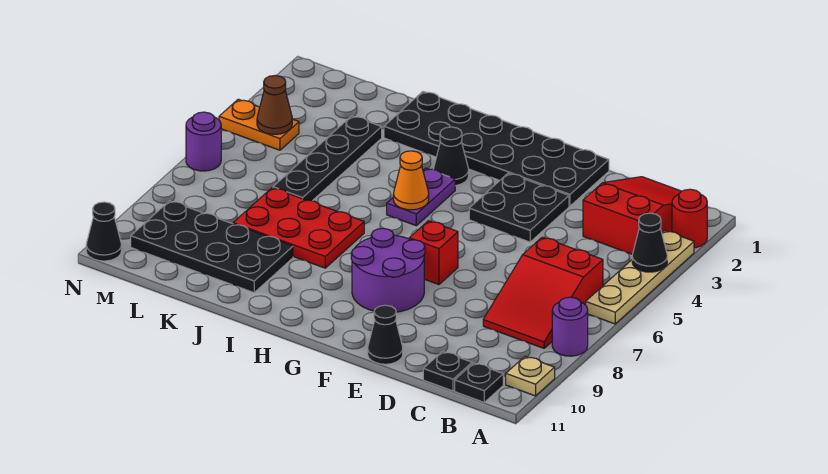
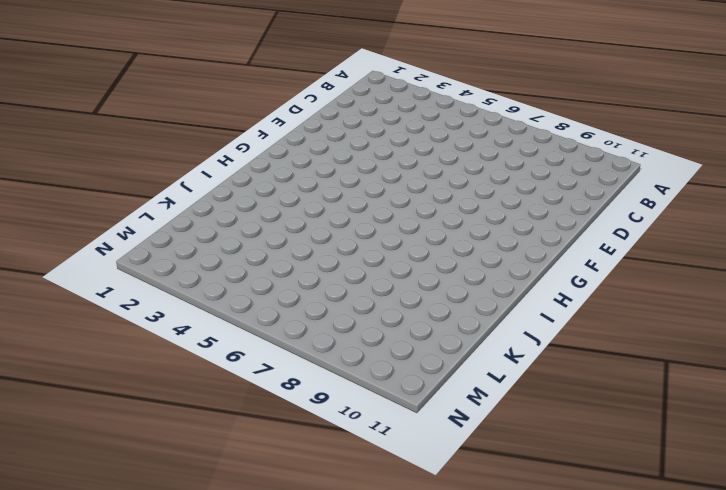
none -> red 1x1 round brick [672,189,707,248]
none -> tan 1x4 plate [586,231,694,324]
none -> purple 1x1 round brick [552,297,588,356]

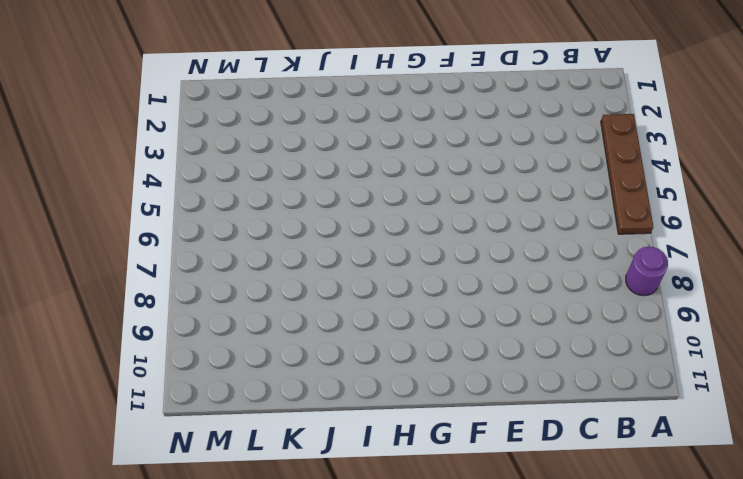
brown 1x4 plate [601,114,653,234] -> tan 1x4 plate [586,231,694,324]
none -> red 1x1 round brick [672,189,707,248]
none -> tan 1x1 plate [506,357,555,396]
none -> red 2x3 slope [583,177,682,255]

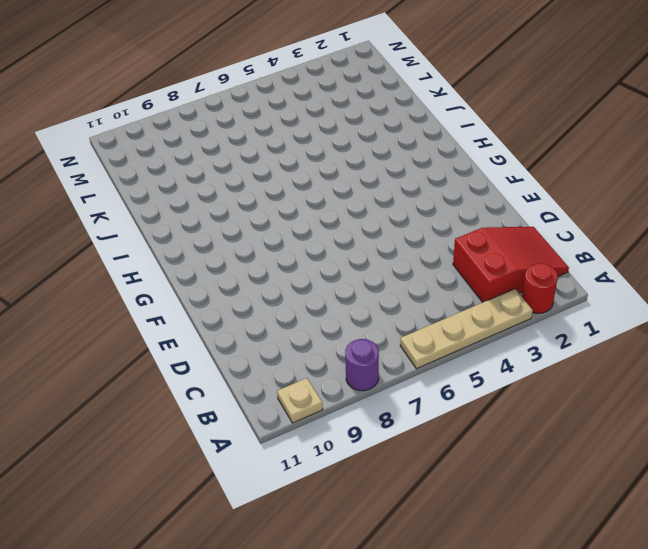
none -> red 2x3 slope [483,237,603,348]
none -> black 1x1 plate [455,363,503,402]
none -> black 1x1 plate [423,351,472,391]

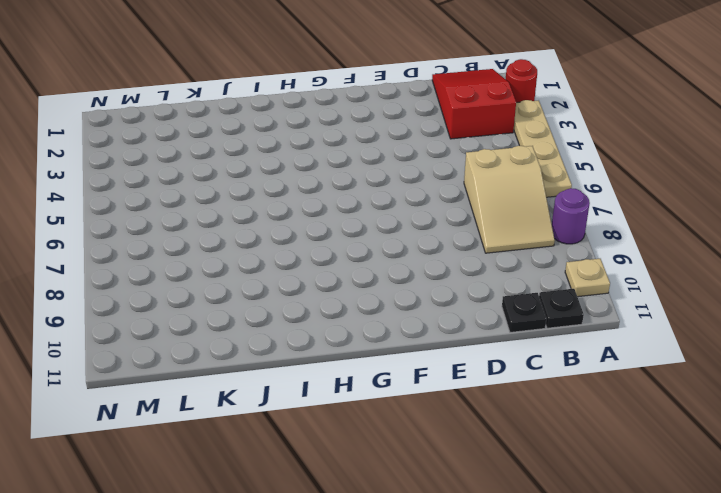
tan 2x3 slope [464,146,555,253] -> red 2x3 slope [483,237,603,348]
none -> black 2x6 plate [384,91,609,206]
none -> black 2x2 plate [469,173,569,242]
none -> black 1x1 cone [368,305,403,364]

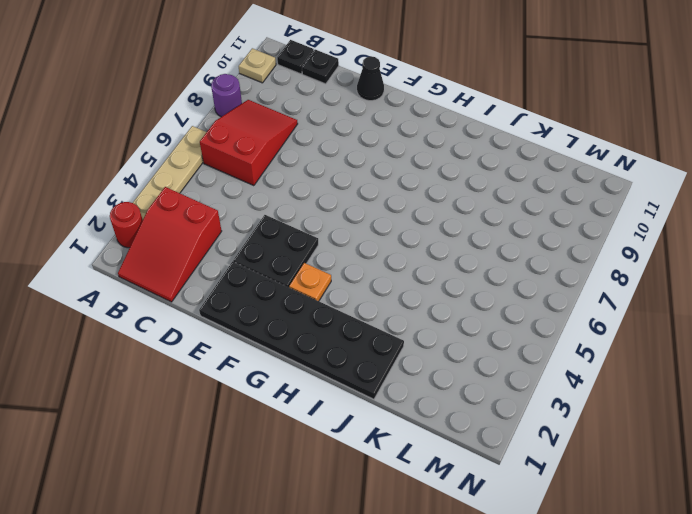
orange 1x1 plate [289,263,331,301] -> none
none -> red 1x1 brick [409,221,458,285]
none -> purple 2x2 round brick [351,228,425,312]
none -> black 1x1 cone [433,127,469,186]

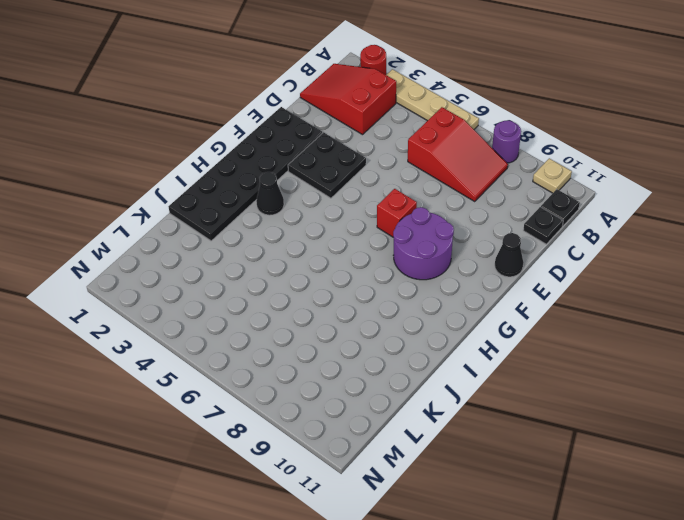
none -> purple 1x2 plate [387,168,455,226]
none -> red 2x3 plate [233,188,364,268]
none -> black 2x4 plate [131,201,293,293]

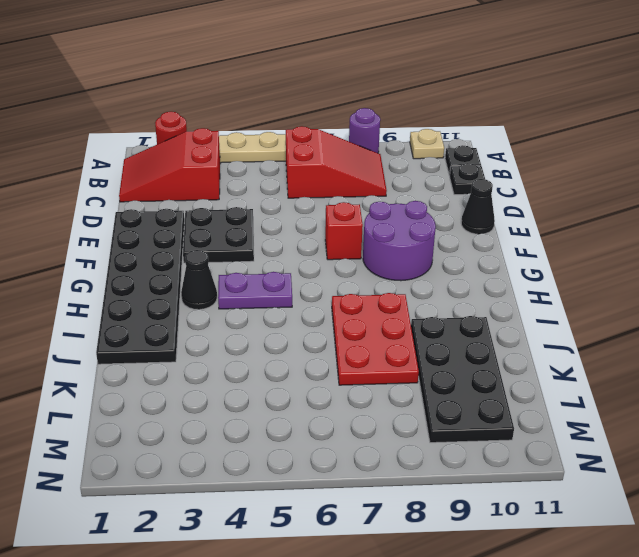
none -> black 1x4 plate [273,116,382,201]
none -> orange 1x2 plate [219,99,299,150]
none -> purple 1x1 round brick [186,112,221,171]

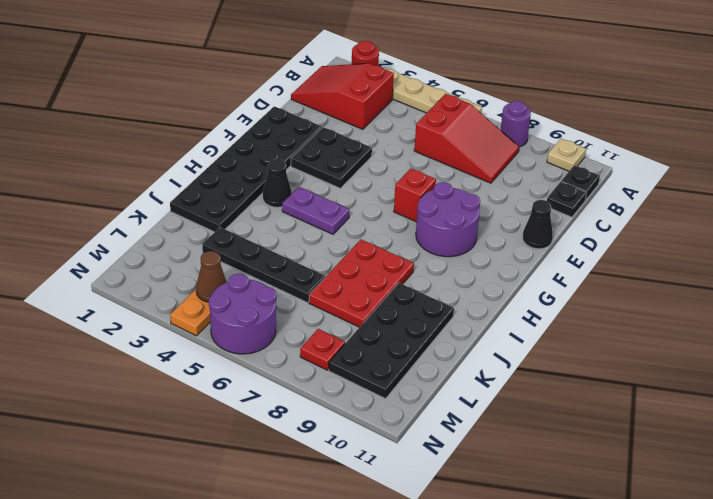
purple 2x2 round brick [209,274,276,354] -> purple 1x1 round brick [186,112,221,171]
red 1x1 plate [300,329,345,370] -> none
none -> black 1x1 cone [86,202,121,261]
none -> black 1x1 cone [632,213,667,272]
none -> orange 1x1 cone [393,151,429,210]

